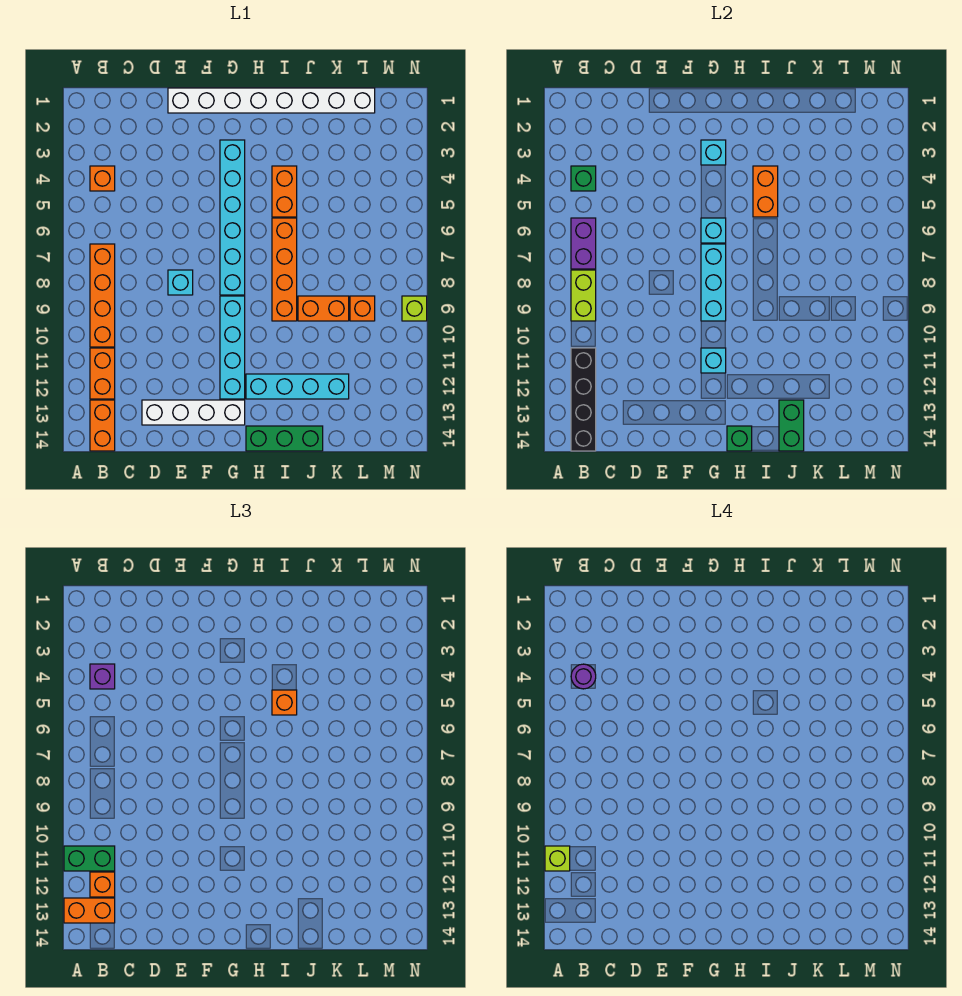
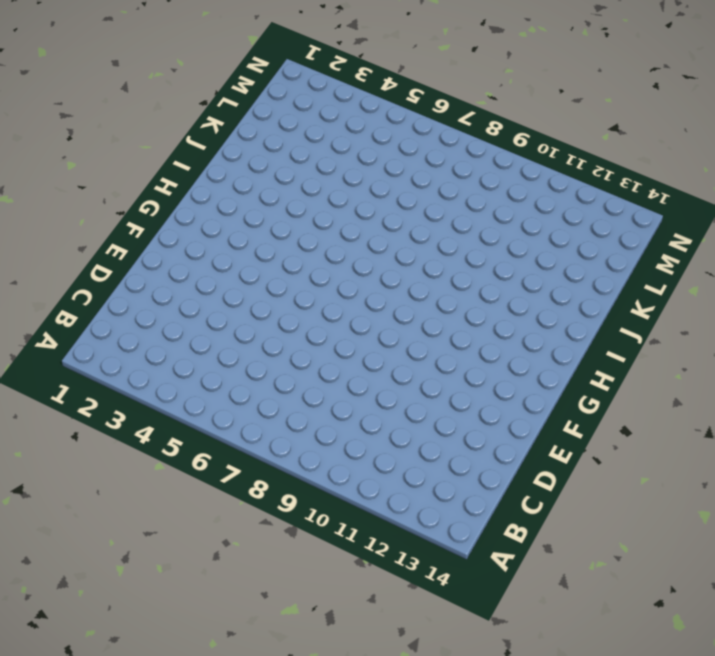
none -> orange 1x1 brick [90,166,115,191]
none -> orange 1x4 brick [90,244,115,347]
none -> orange 1x2 brick [90,348,115,399]
none -> orange 1x2 brick [90,400,115,451]

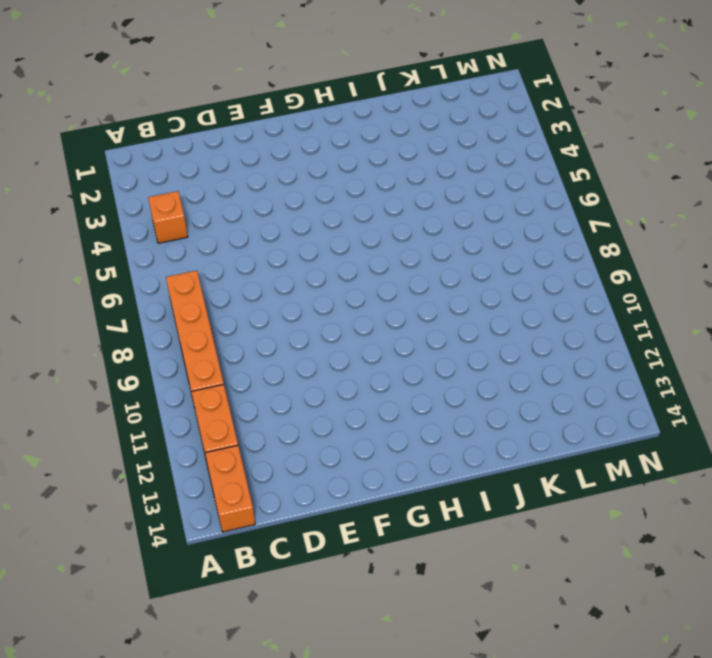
none -> white 1x4 brick [142,400,245,425]
none -> white 1x8 brick [168,88,375,113]
none -> cyan 1x1 brick [168,270,193,295]
none -> cyan 1x6 brick [220,140,245,295]

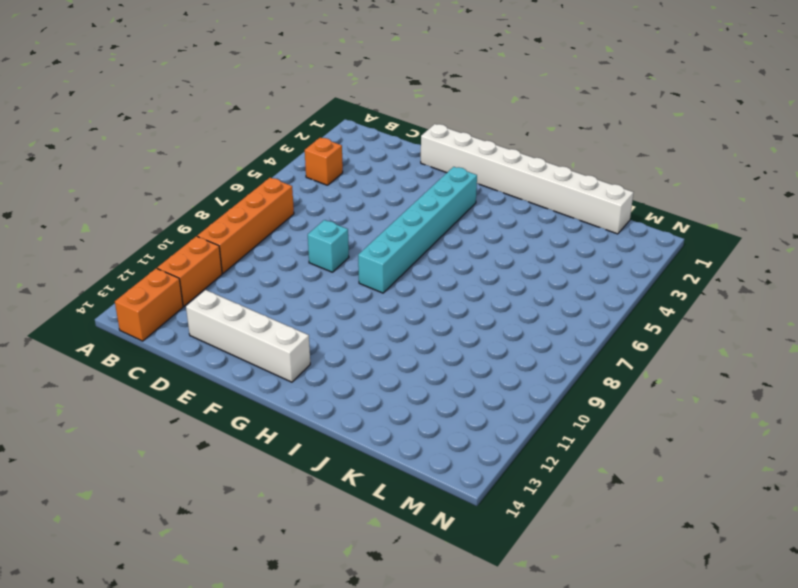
none -> cyan 1x4 brick [220,296,245,399]
none -> cyan 1x4 brick [246,374,349,399]
none -> green 1x3 brick [246,426,323,451]
none -> orange 1x2 brick [272,166,297,217]

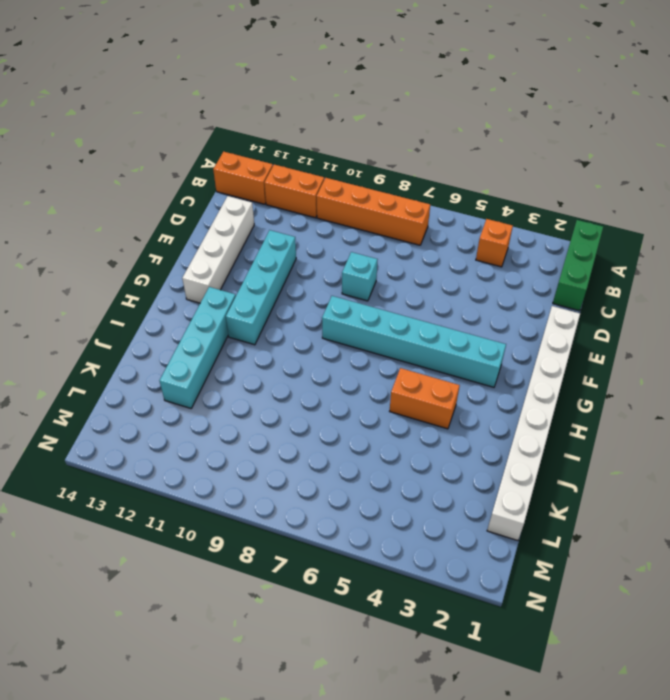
green 1x3 brick [553,220,603,311] -> green 1x3 brick moved to [246,426,323,451]
cyan 1x4 brick [226,230,296,345] -> cyan 1x4 brick turned to [220,296,245,399]
none -> orange 1x4 brick [272,218,297,321]
none -> orange 1x2 brick [298,296,349,321]
none -> orange 1x1 brick [350,296,375,321]
none -> lime 1x1 brick [402,296,427,321]

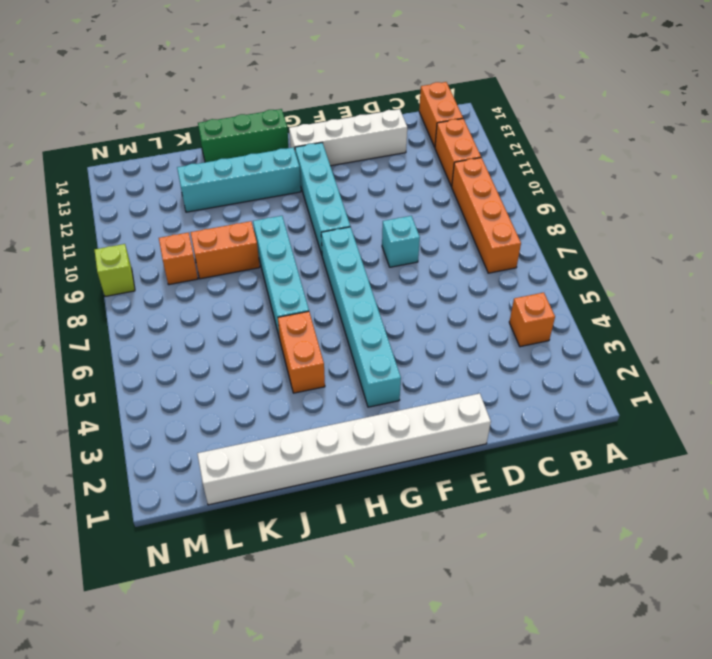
cyan 1x4 brick [253,216,309,339] -> orange 1x4 brick [272,218,297,321]
none -> green 1x1 brick [571,166,596,191]
none -> purple 1x2 brick [571,218,596,269]
none -> lime 1x2 brick [571,270,596,321]
none -> black 1x4 brick [571,348,596,451]

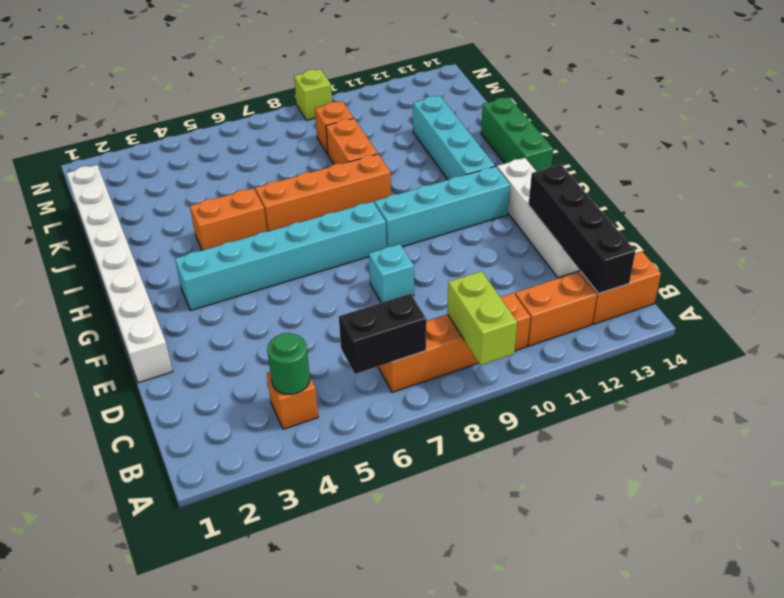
lime 1x2 brick [447,271,517,365] -> lime 1x2 brick turned to [571,270,596,321]
green 1x1 round brick [267,333,310,394] -> green 1x1 brick [571,166,596,191]
black 1x2 brick [339,294,426,374] -> purple 1x2 brick [571,218,596,269]
black 1x4 brick [529,165,635,294] -> black 1x4 brick turned to [571,348,596,451]
none -> cyan 1x1 brick [701,140,726,165]
none -> cyan 1x1 brick [701,218,726,243]
none -> cyan 1x3 brick [701,244,726,321]
none -> cyan 1x1 brick [701,348,726,373]

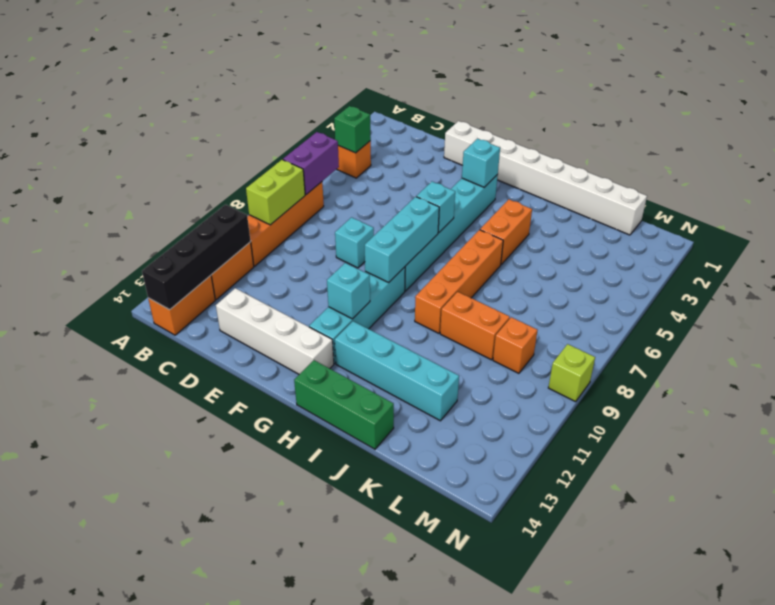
none -> green 1x1 brick [727,426,752,451]
none -> orange 1x2 brick [753,166,778,217]
none -> green 1x2 brick [779,400,804,451]
none -> green 1x2 brick [64,846,115,871]

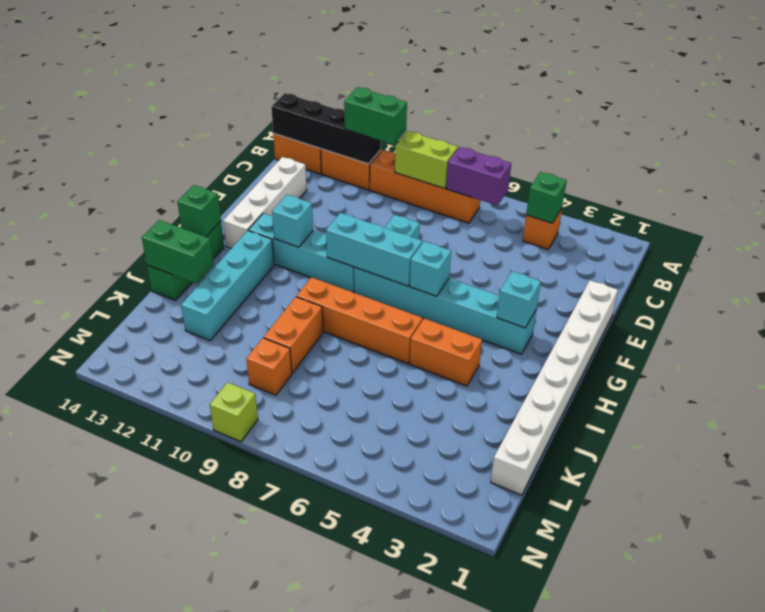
green 1x2 brick [344,87,407,145] -> green 1x2 brick turned to [64,846,115,871]
none -> orange 1x2 brick [753,166,778,217]
none -> orange 1x2 brick [64,898,115,923]
none -> purple 1x1 brick [90,664,115,689]
none -> orange 1x1 brick [90,872,115,897]

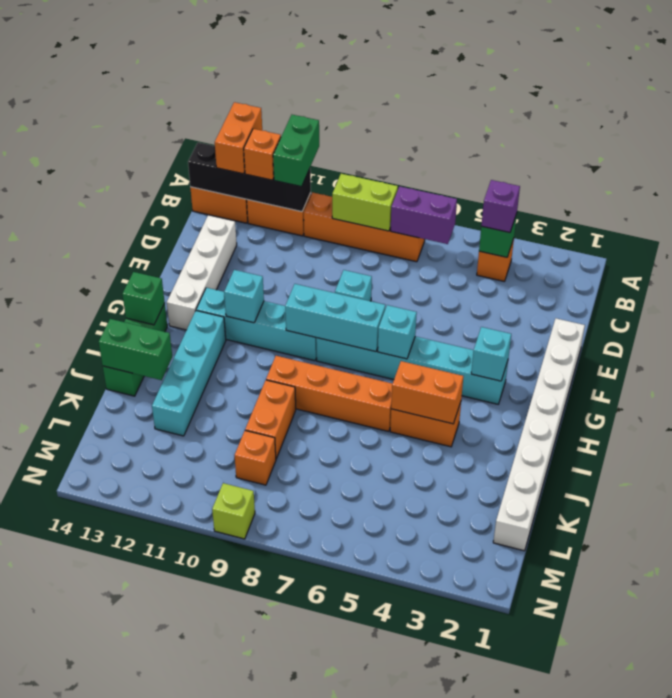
none -> orange 1x1 brick [272,690,297,715]
none -> lime 1x1 brick [545,846,570,871]
none -> purple 1x1 round brick [571,664,596,689]

